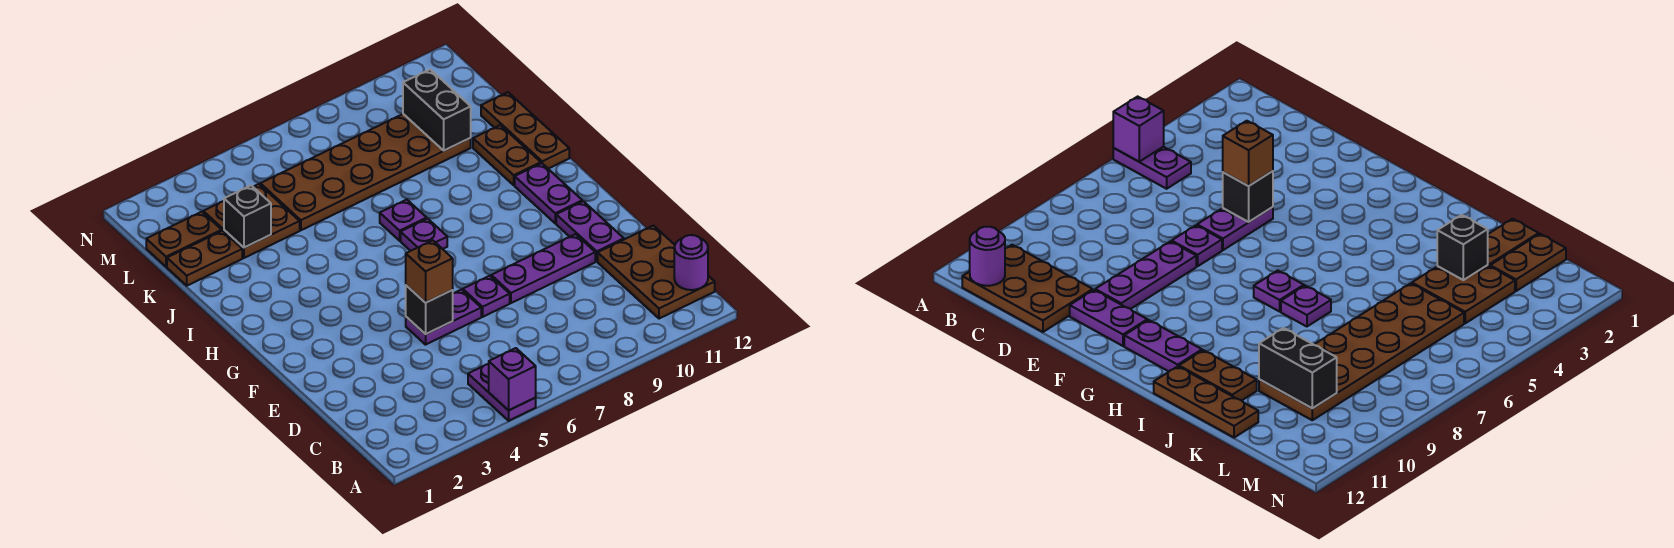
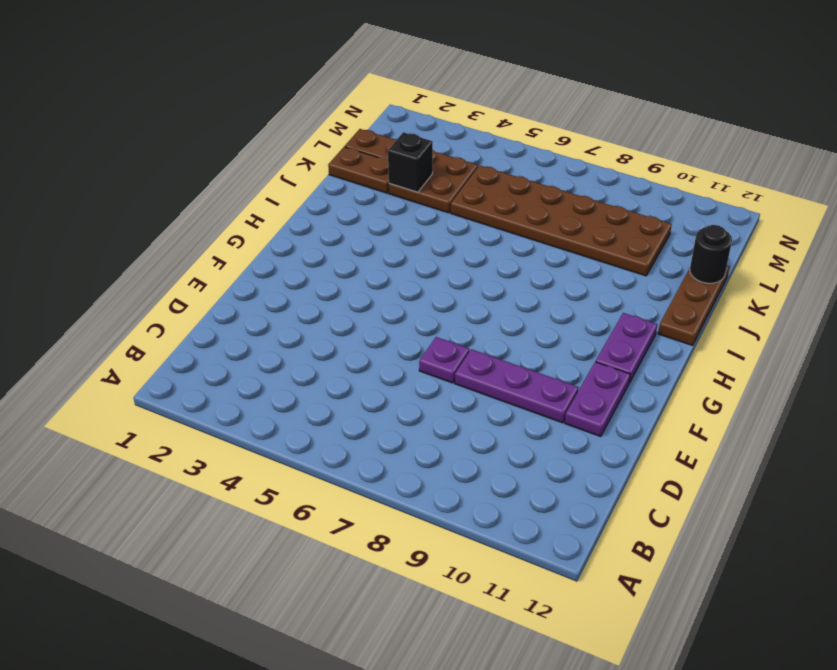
black 1x1 round brick [690,225,732,283] -> none
none -> purple 1x2 plate [468,364,536,421]
none -> brown 2x3 plate [598,226,715,319]
none -> purple 1x2 plate [406,290,481,345]

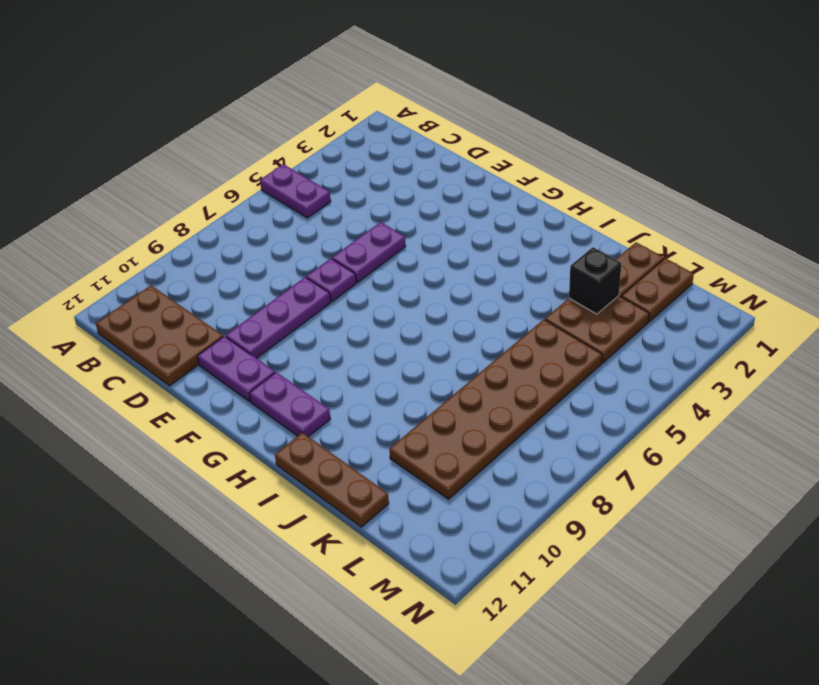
none -> purple 1x1 plate [401,219,447,251]
none -> purple 1x1 plate [380,200,427,241]
none -> brown 1x2 plate [473,125,541,185]

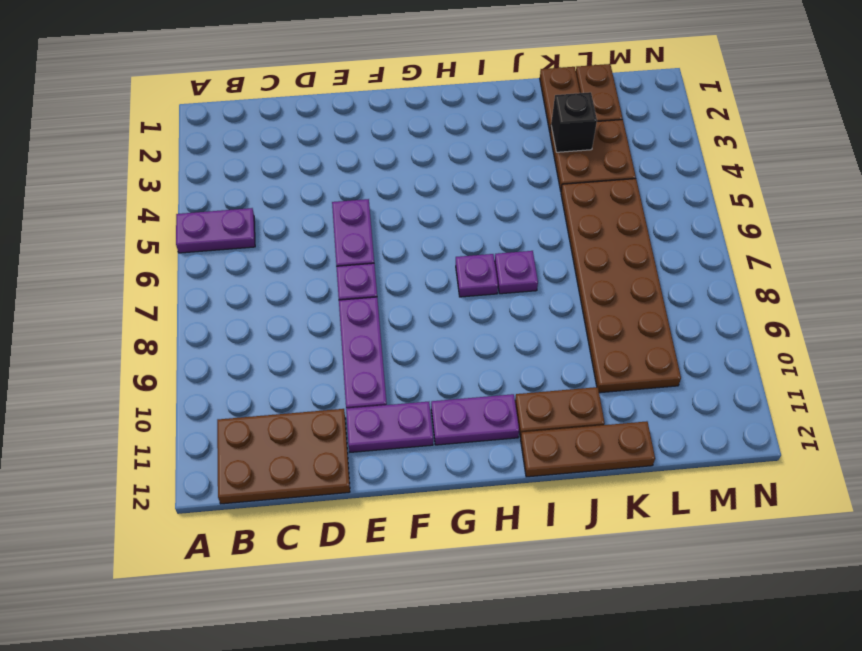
none -> purple 1x1 brick [489,348,536,410]
none -> purple 1x1 round brick [674,235,708,290]
none -> black 1x1 brick [406,285,453,334]

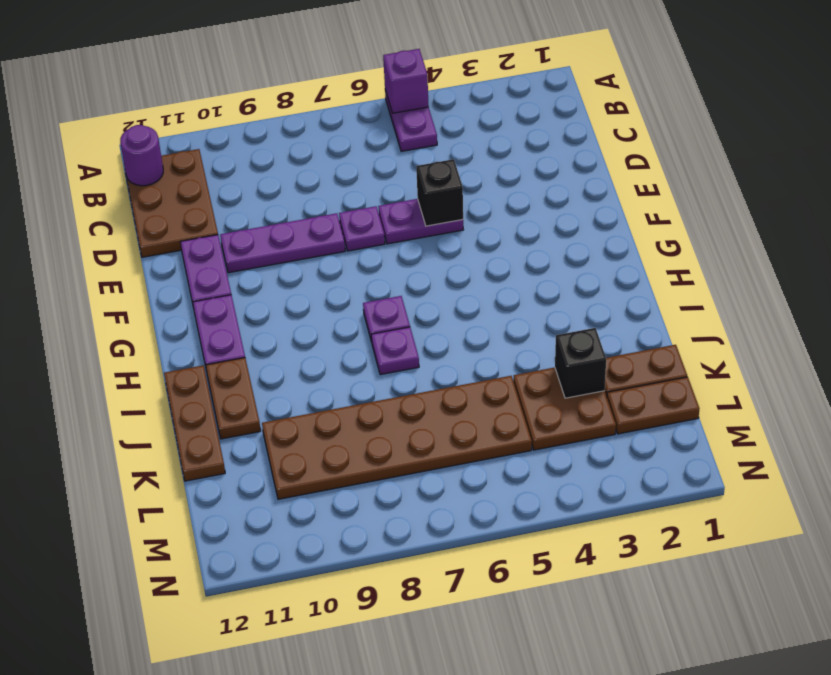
none -> black 1x2 brick [403,69,471,151]
none -> brown 1x1 brick [406,240,453,303]

